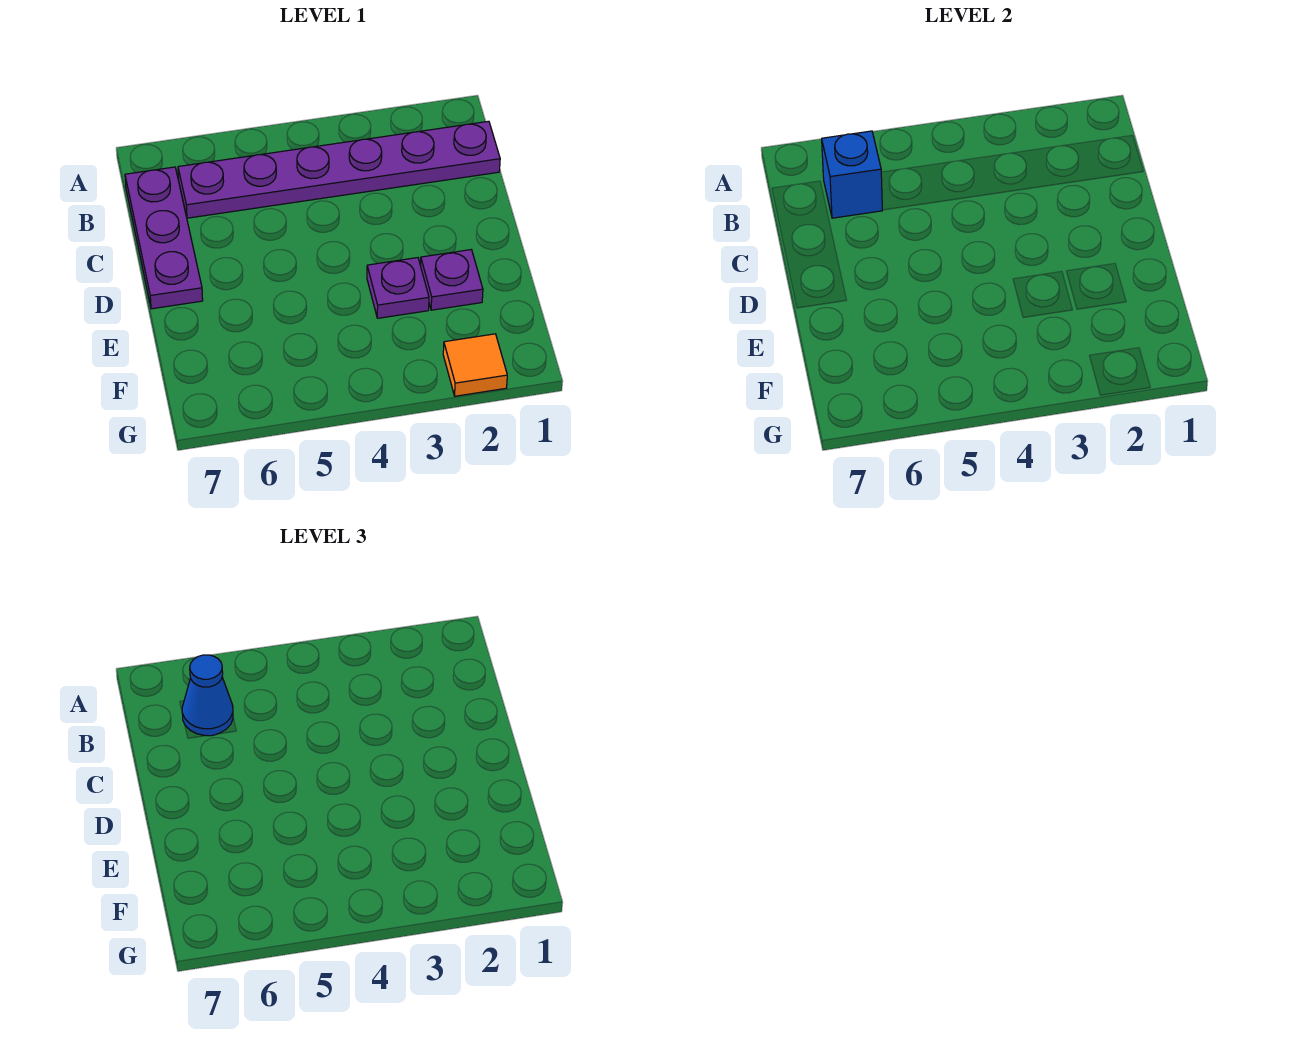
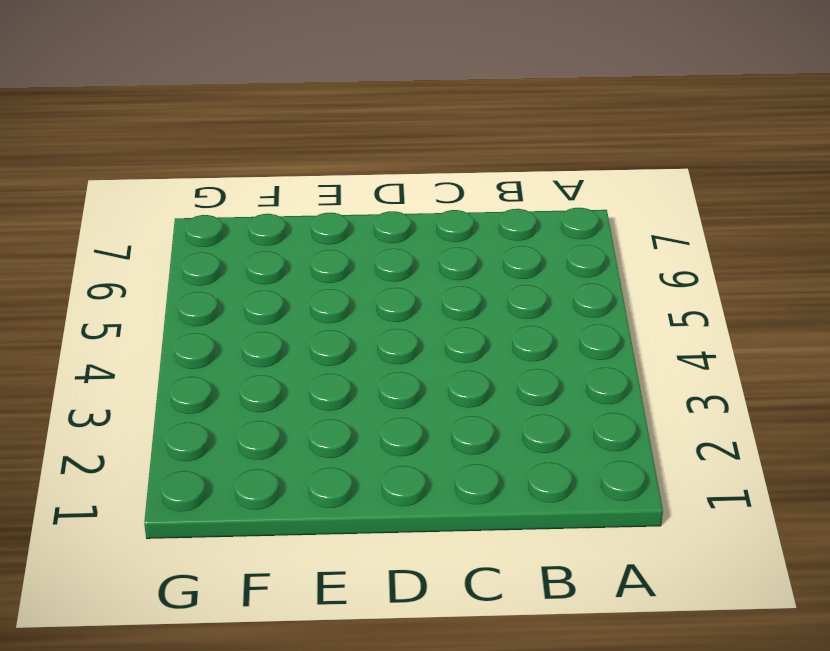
none -> purple 1x6 plate [178,121,500,218]
none -> purple 1x3 plate [125,167,203,309]

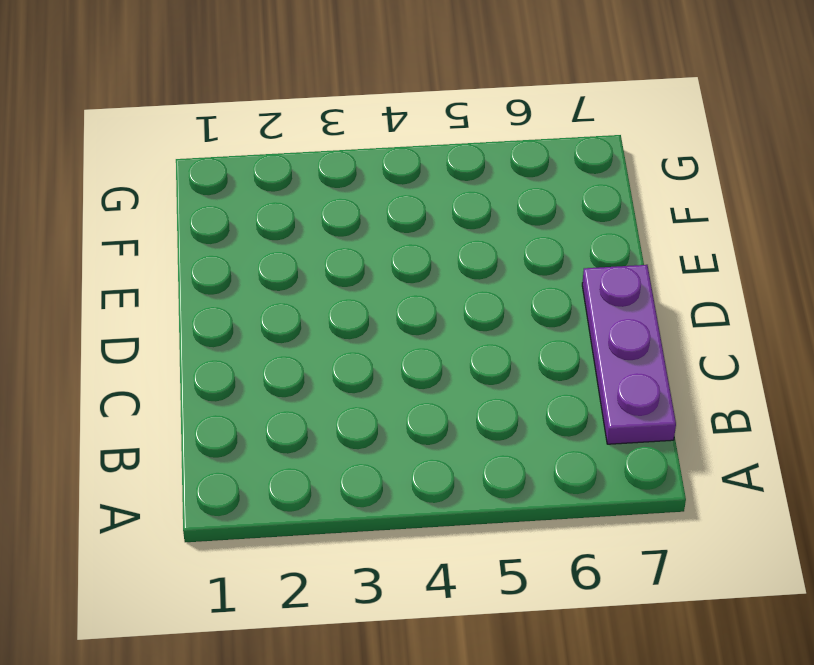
none -> purple 1x6 plate [178,121,500,218]
none -> purple 1x1 plate [421,250,483,310]

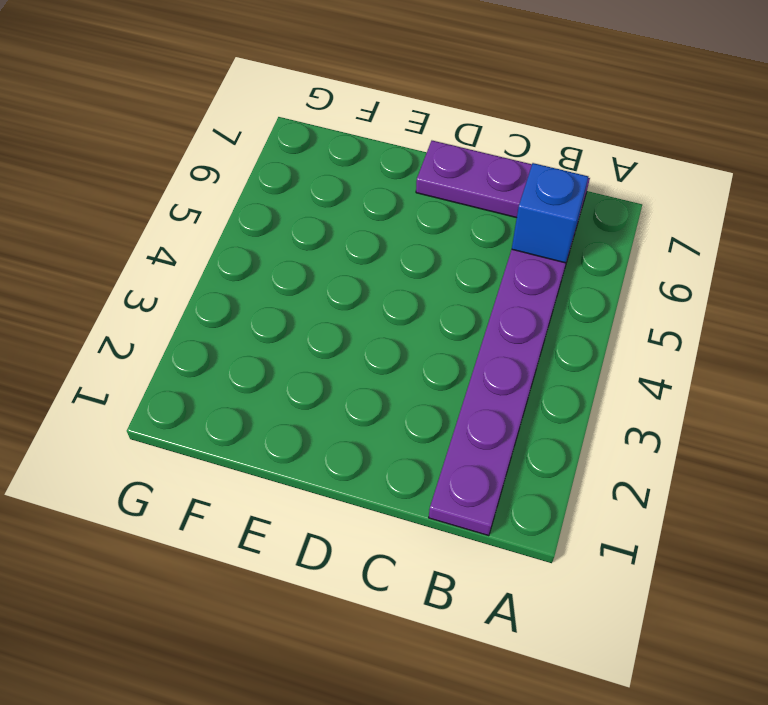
none -> purple 1x1 plate [421,250,483,310]
none -> purple 1x1 plate [367,258,429,318]

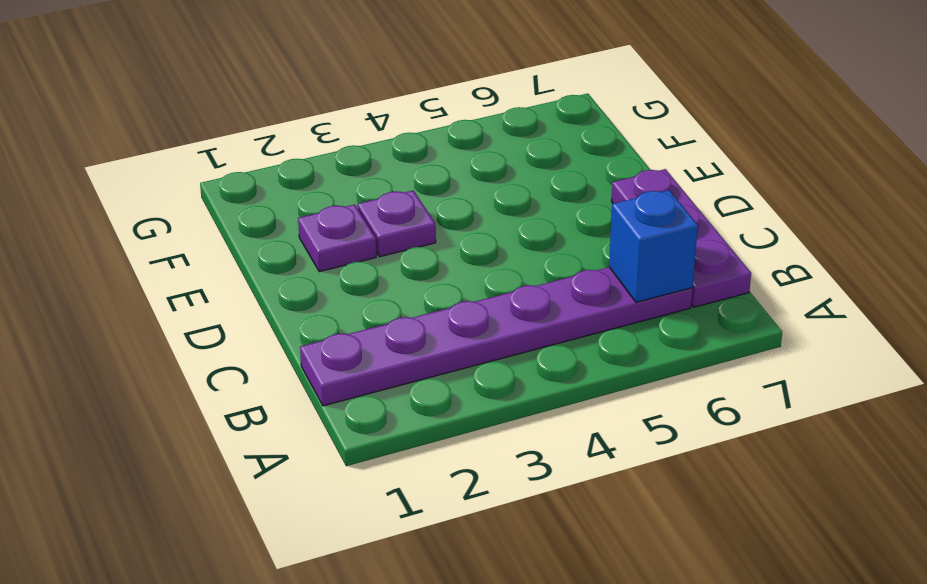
none -> orange 1x1 tile [443,334,507,396]
none -> blue 1x1 cone [182,655,233,736]

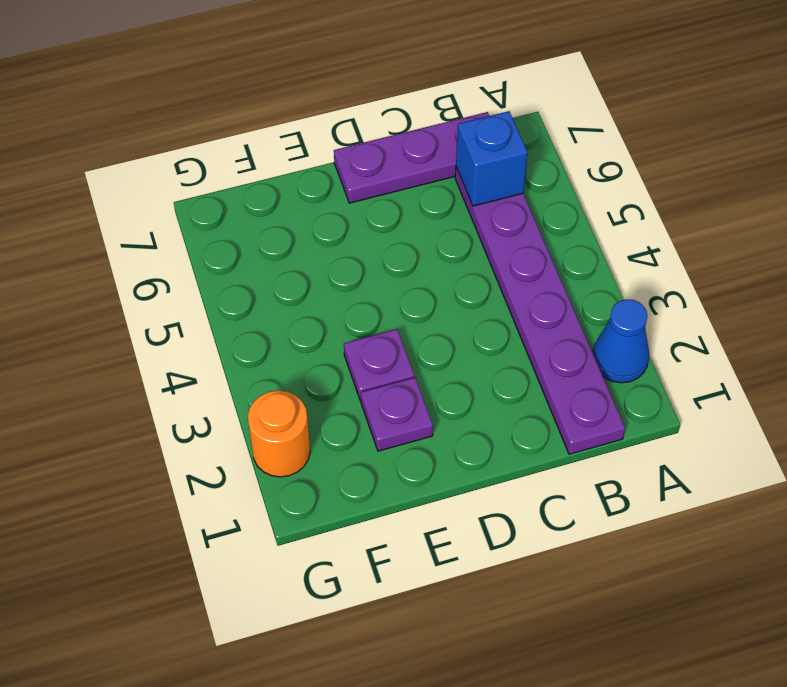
blue 1x1 cone [593,299,649,383] -> blue 1x1 cone moved to [182,655,233,736]
orange 1x1 round brick [248,390,310,477] -> orange 1x1 tile [443,334,507,396]

